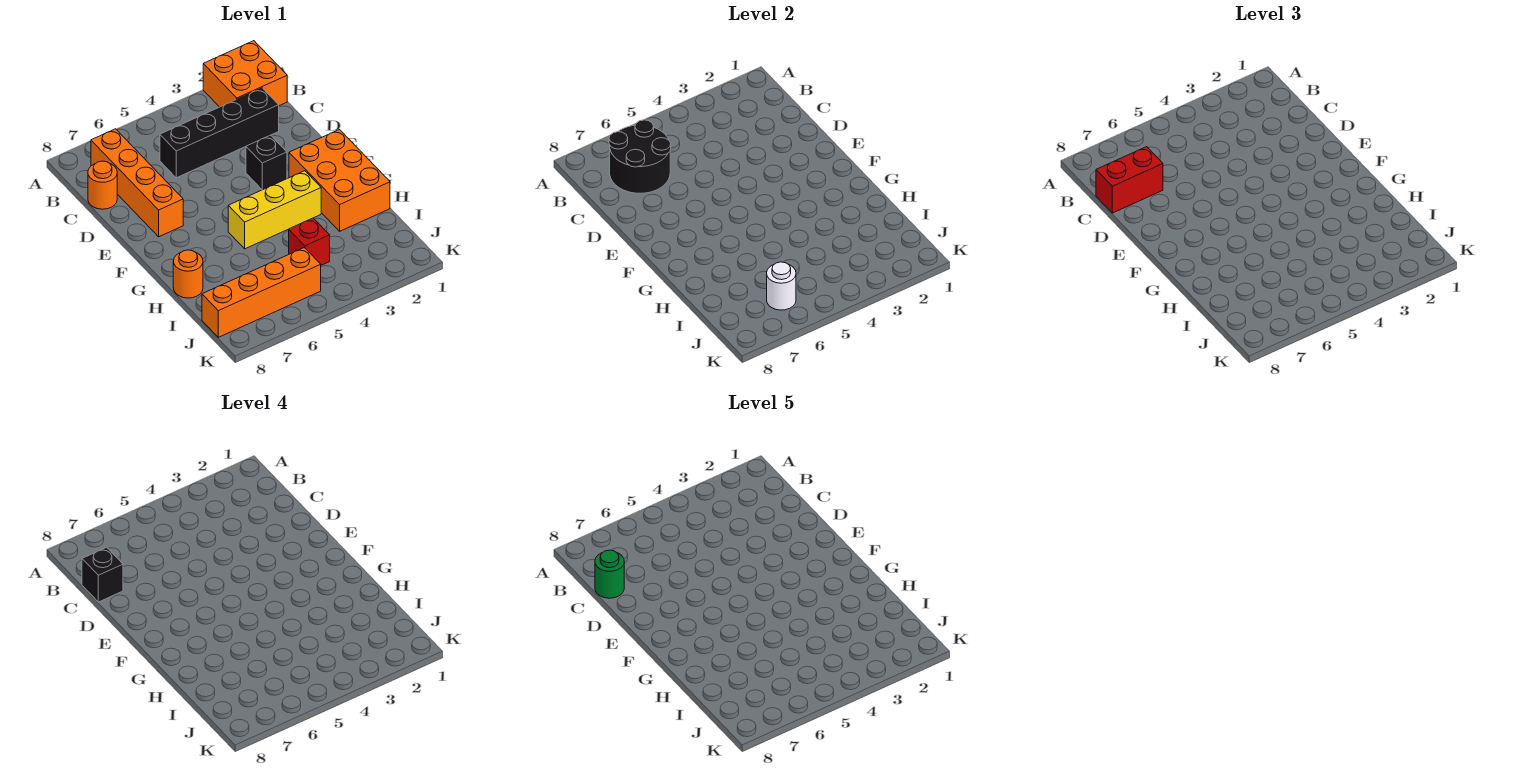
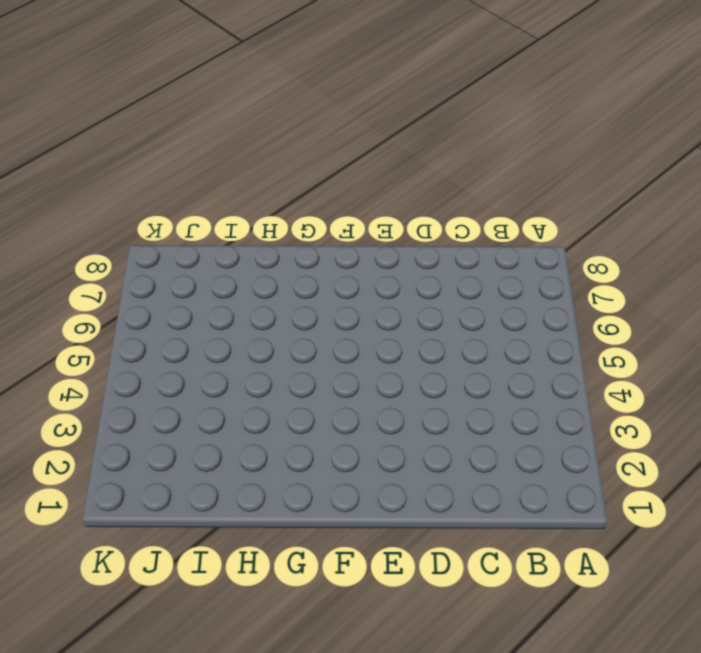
none -> orange 2x2 brick [203,41,287,107]
none -> orange 1x4 brick [91,129,183,237]
none -> black 1x4 brick [160,88,279,178]

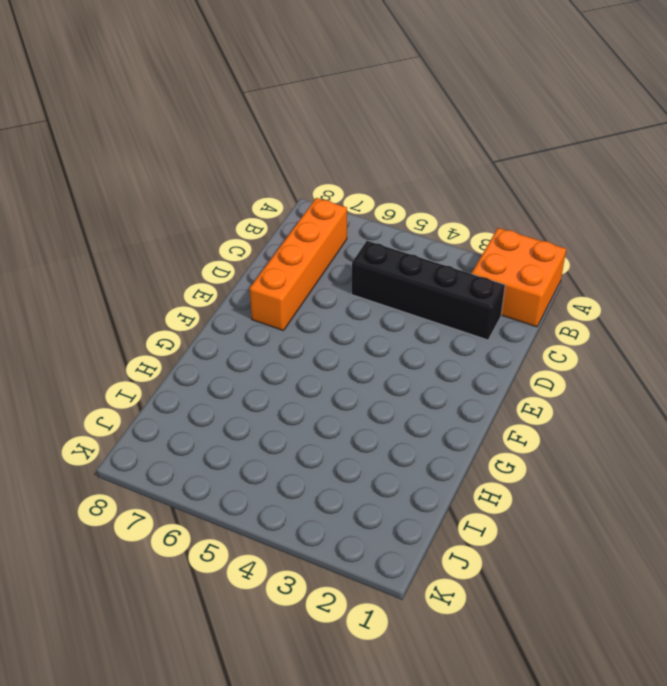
none -> orange 1x1 round brick [88,161,117,209]
none -> black 1x1 brick [246,135,287,190]
none -> orange 2x3 brick [289,130,390,231]

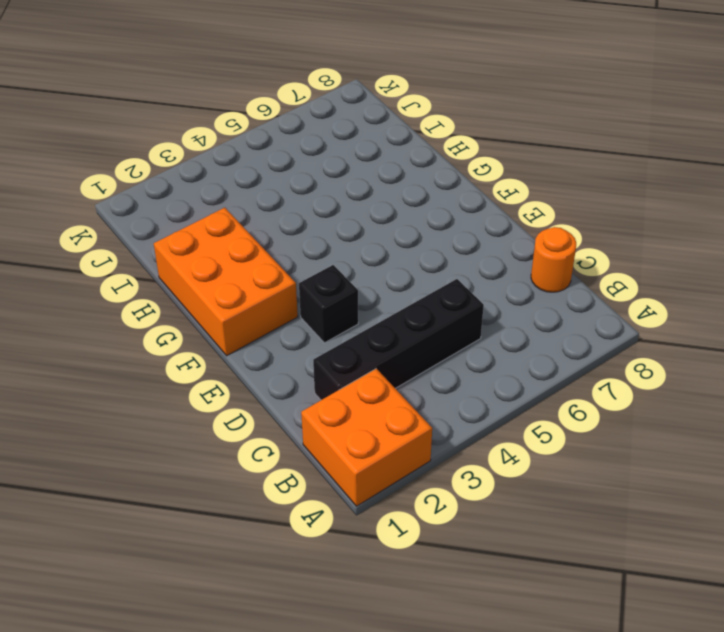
none -> orange 1x4 brick [91,129,183,237]
none -> yellow 1x3 brick [228,171,321,249]
none -> orange 1x1 round brick [173,250,203,298]

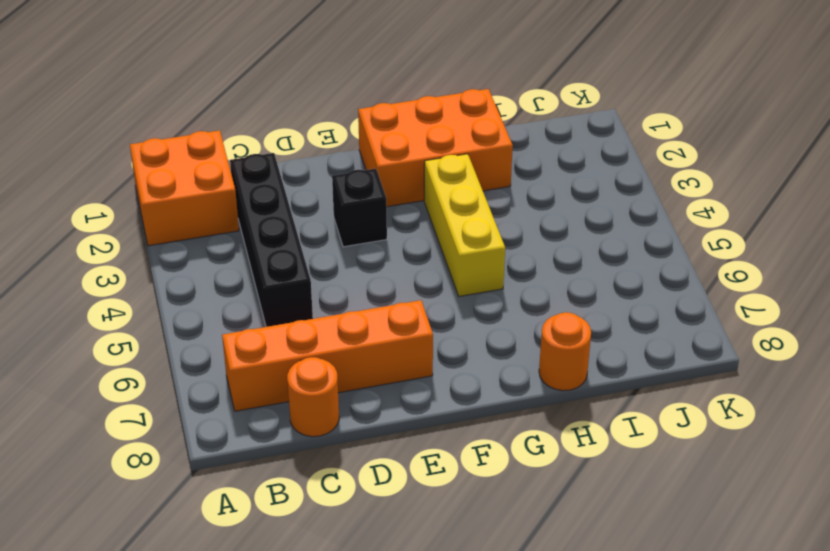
none -> red 1x1 brick [289,218,330,265]
none -> orange 1x4 brick [202,248,321,337]
none -> black 2x2 round brick [609,120,671,193]

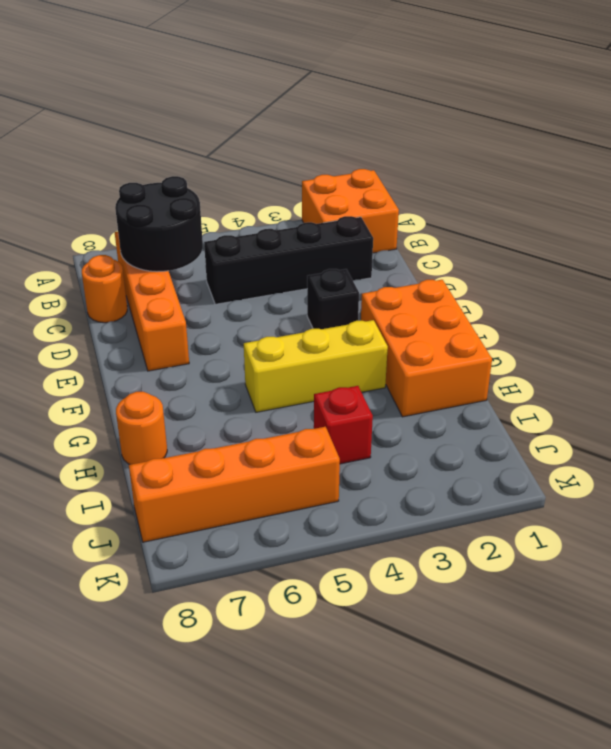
none -> white 1x1 round brick [767,262,796,310]
none -> red 1x2 brick [1096,147,1163,213]
none -> black 1x1 brick [82,547,123,602]

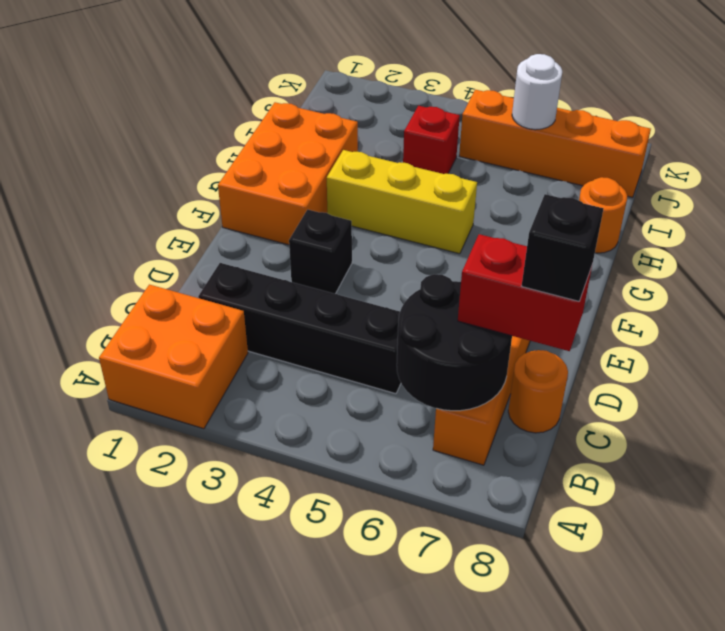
none -> green 1x1 round brick [595,550,624,598]

